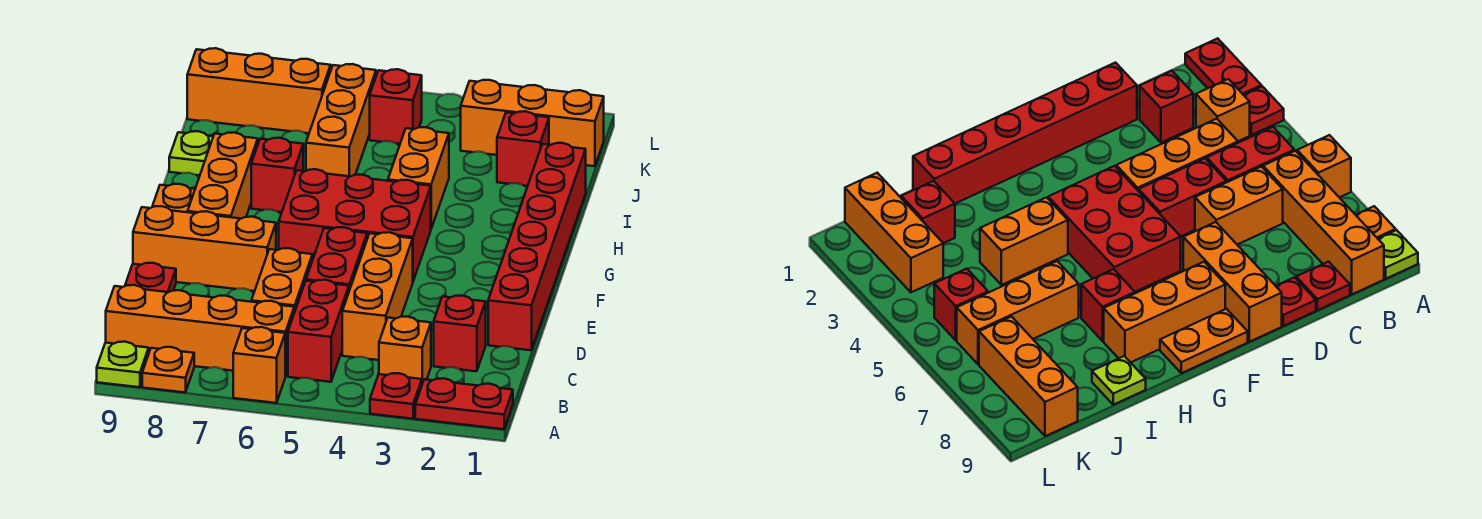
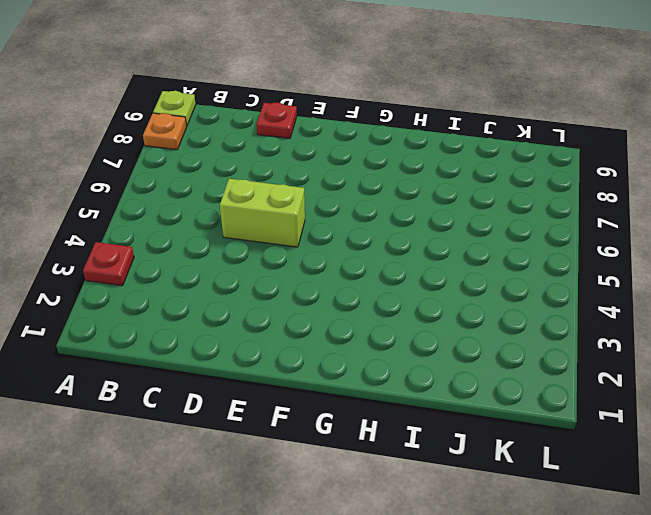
lime 1x2 brick [220,179,305,247] -> red 1x2 brick [306,227,367,290]
none -> red 1x2 plate [415,378,513,429]
none -> orange 1x1 brick [233,327,285,403]
none -> orange 1x1 brick [379,317,431,383]

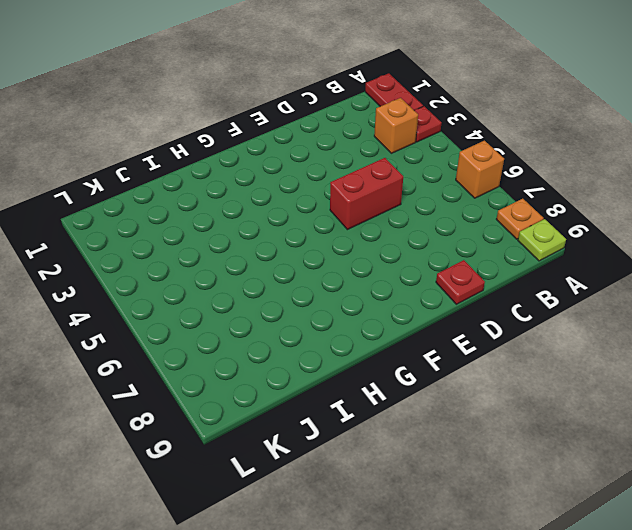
none -> red 1x2 brick [288,280,349,382]
none -> orange 1x4 brick [106,285,294,376]
none -> red 1x1 brick [434,296,486,371]

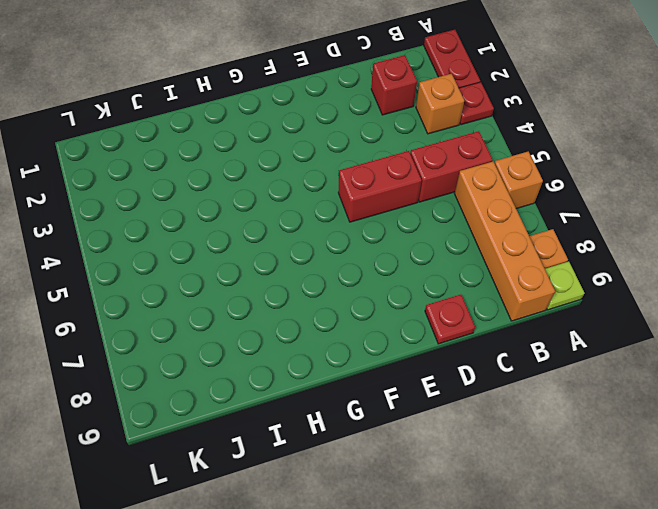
none -> orange 1x3 brick [342,232,413,360]
none -> orange 1x2 brick [251,248,313,312]
none -> red 1x1 plate [1296,262,1350,310]

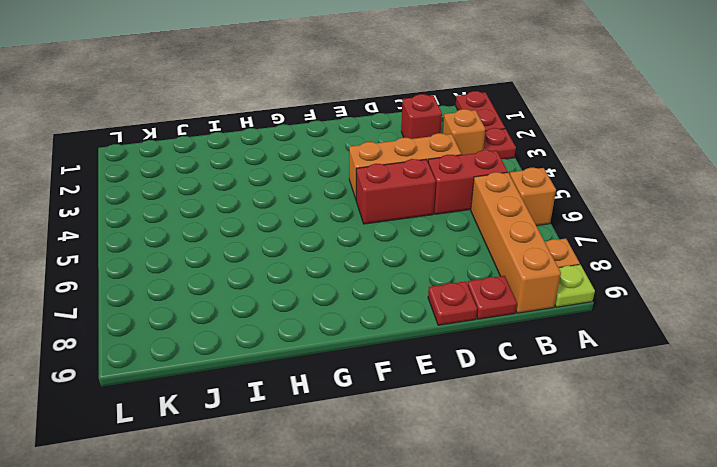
none -> orange 1x2 brick [251,248,313,312]
none -> red 1x6 brick [488,143,586,350]
none -> orange 1x3 brick [133,206,276,291]

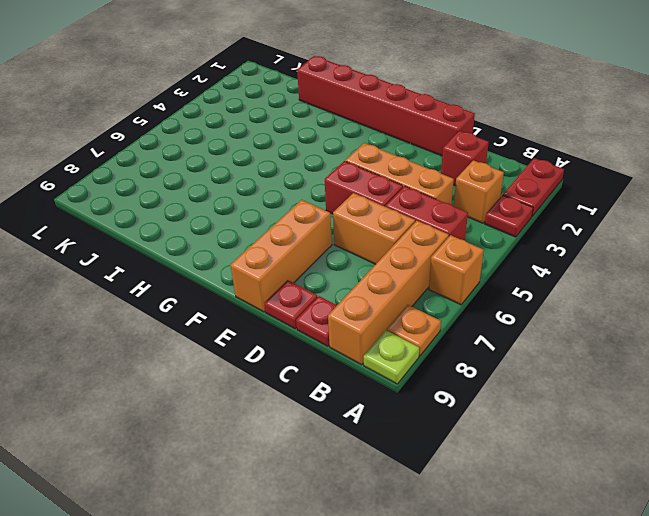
none -> red 2x3 brick [279,169,431,281]
none -> orange 1x3 brick [188,133,258,219]
none -> orange 1x2 plate [152,184,195,212]

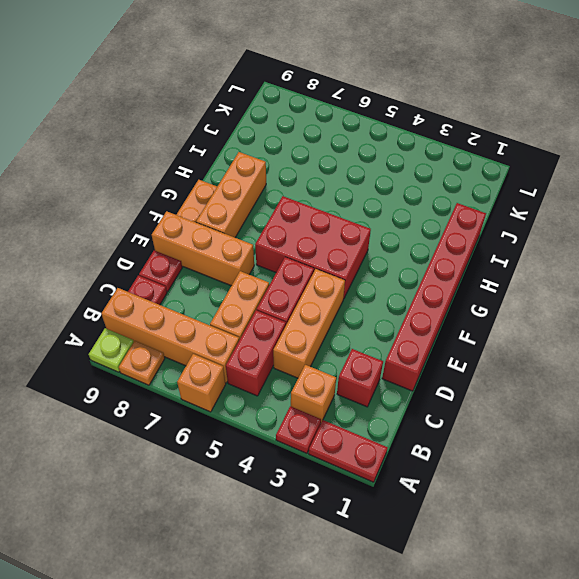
none -> orange 1x2 brick [388,127,449,228]
none -> red 1x1 brick [251,138,303,212]
none -> orange 1x3 brick [306,64,376,176]

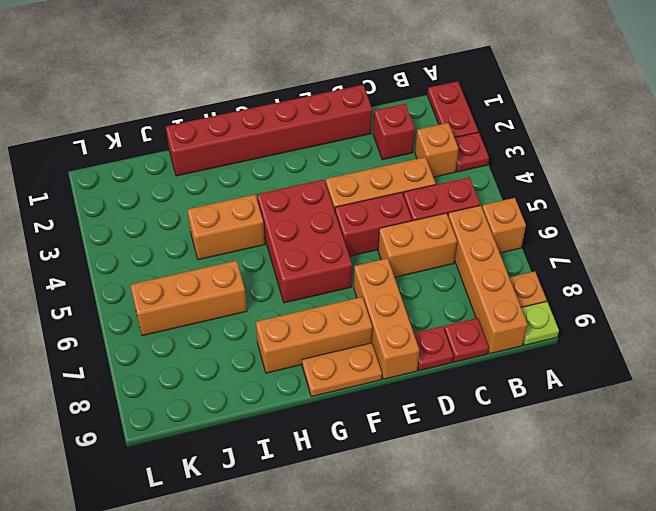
none -> red 1x1 brick [251,138,303,212]
none -> lime 1x1 plate [169,131,213,175]
none -> red 1x1 brick [497,111,549,186]

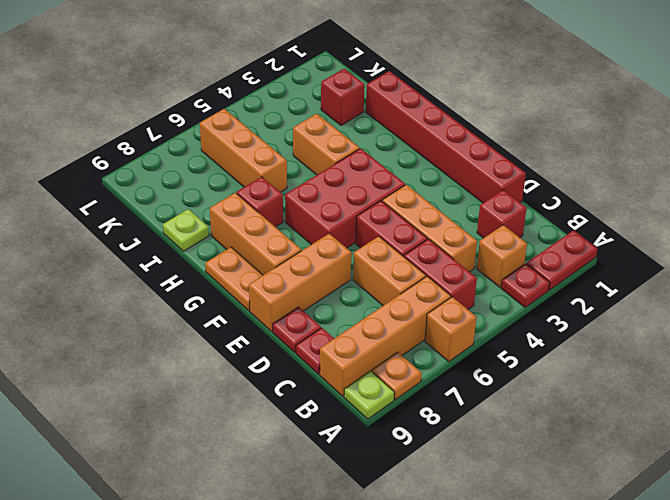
none -> orange 1x3 brick [461,80,604,166]
none -> red 1x1 brick [370,69,422,144]
none -> orange 1x3 brick [187,48,331,133]

